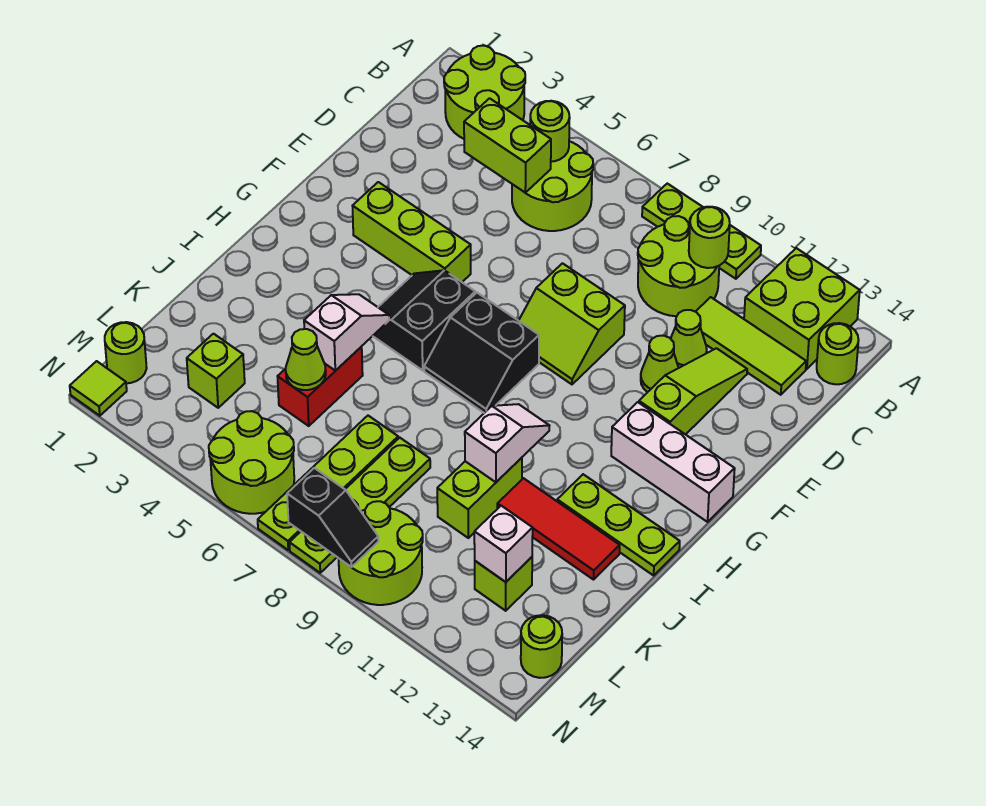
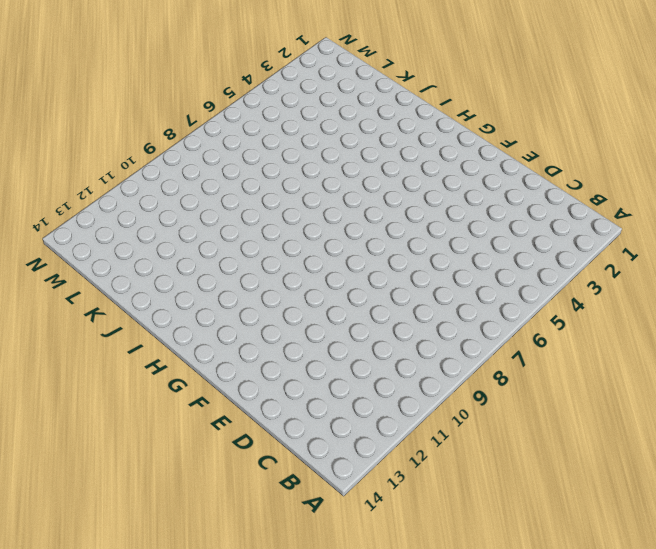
none -> lime 2x2 round brick [444,46,525,139]
none -> lime 1x3 plate [642,184,761,279]
none -> lime 2x2 brick [744,248,860,369]
none -> lime 2x2 round brick [512,141,593,231]

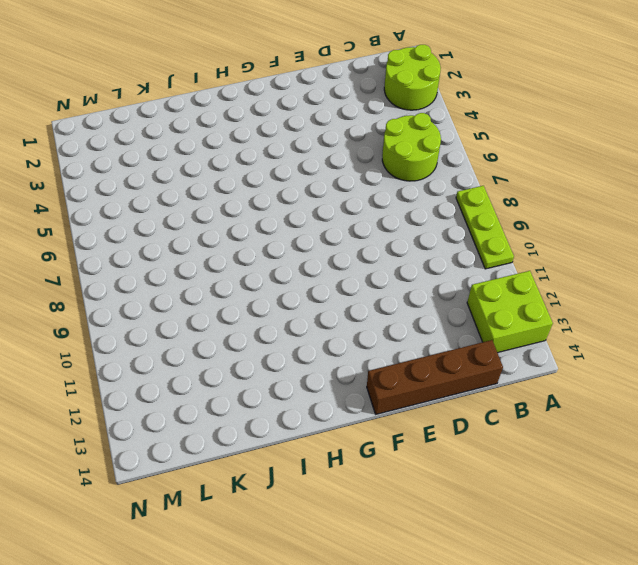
brown 1x4 brick [367,340,503,414] -> none
none -> lime 2x2 round brick [638,216,719,316]
none -> lime 1x1 round brick [817,323,859,384]
none -> lime 1x3 tile [696,297,806,395]
none -> lime 1x1 cone [671,310,707,368]

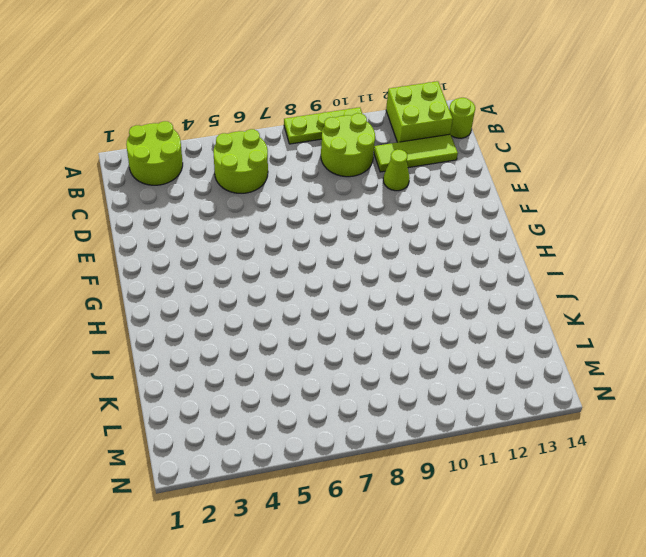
none -> lime 1x3 slope [639,348,747,435]
none -> lime 2x2 slope [519,263,625,384]
none -> lime 1x1 cone [641,336,679,392]
none -> lime 1x3 brick [353,182,471,282]

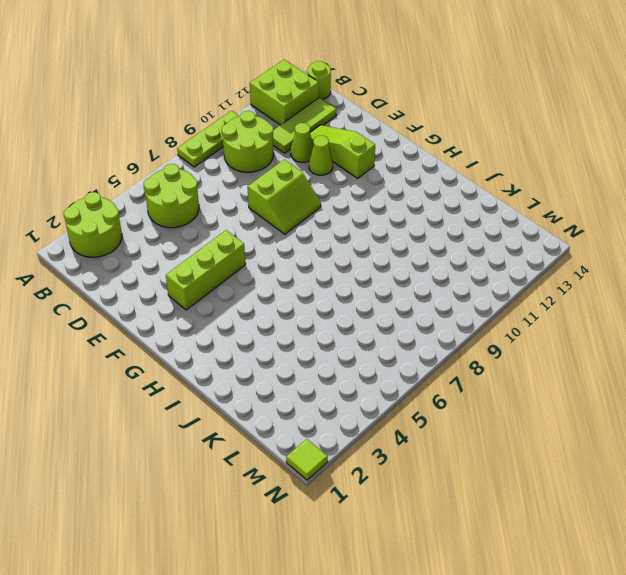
none -> black 2x2 slope [373,270,475,370]
none -> black 2x2 slope [424,293,539,413]
none -> white 1x3 brick [611,402,735,522]
none -> lime 1x3 plate [557,474,680,575]

